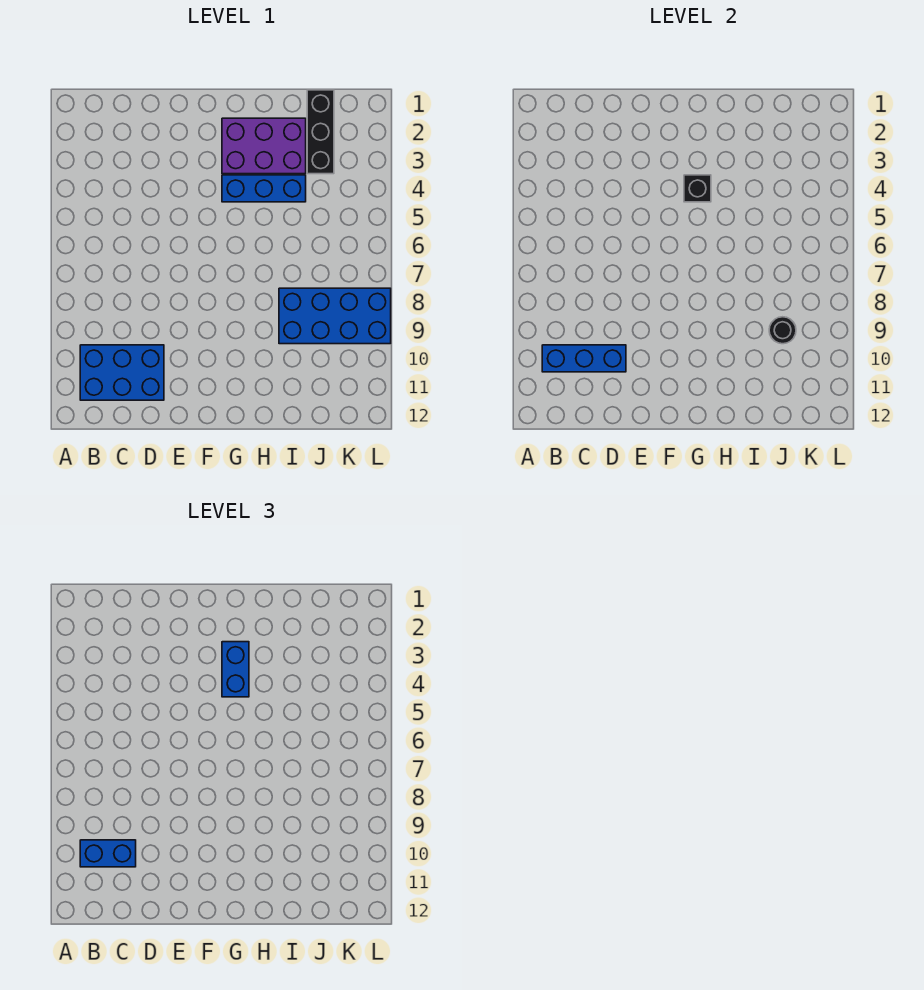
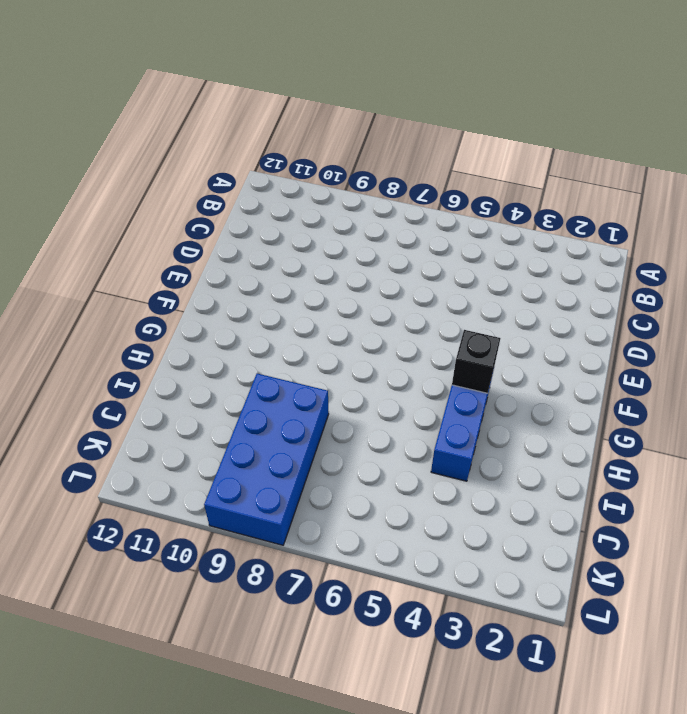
none -> blue 2x3 brick [80,345,164,400]
none -> purple 2x3 brick [222,118,306,174]

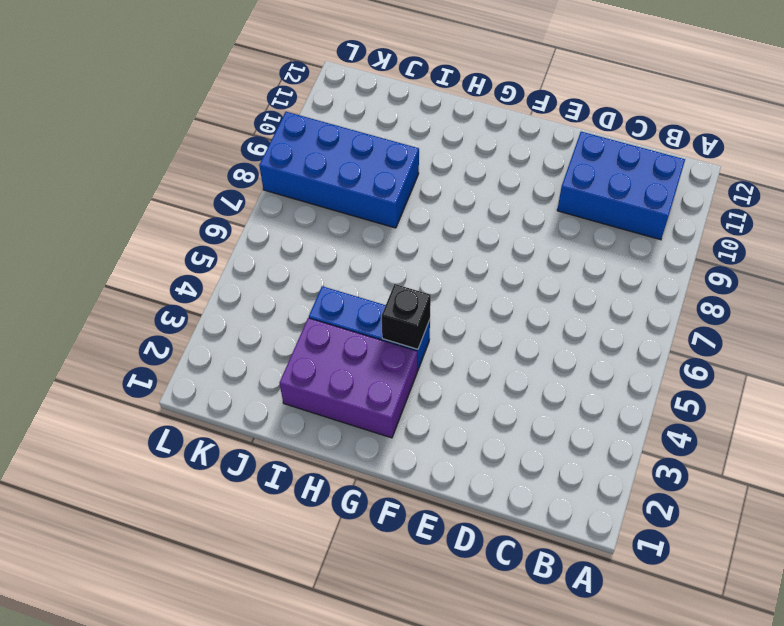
none -> black 1x3 brick [307,90,334,174]
none -> blue 1x3 brick [542,345,626,372]

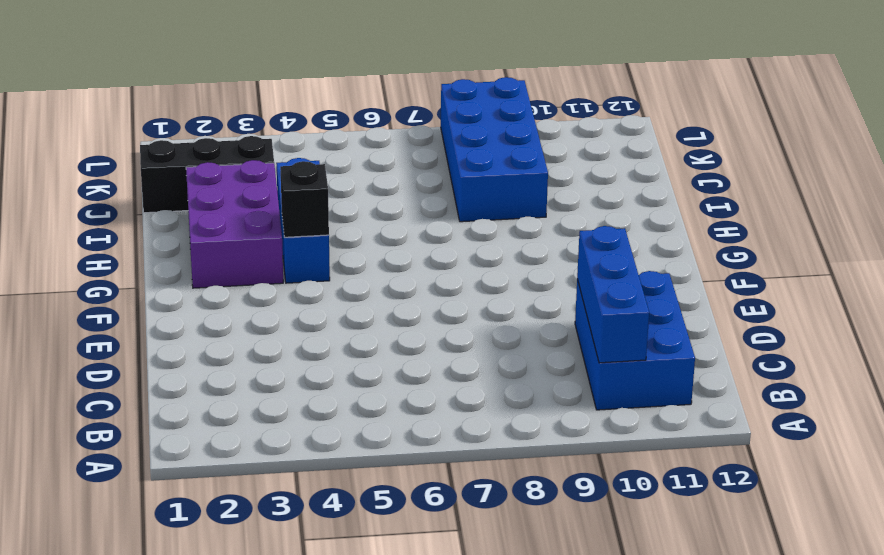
none -> black 1x1 round brick [769,317,796,344]
none -> blue 1x2 brick [80,840,136,867]

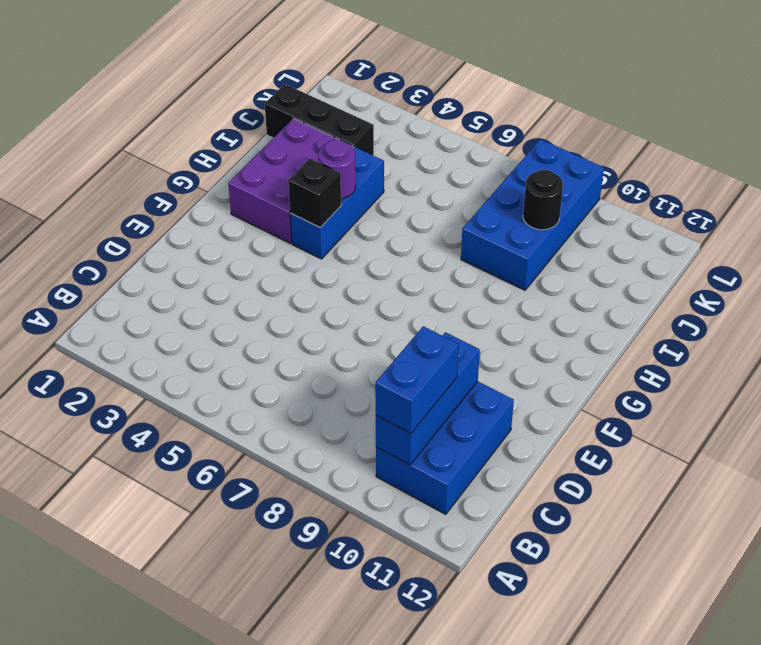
purple 1x1 round brick [318,140,356,199] -> none
none -> blue 1x2 brick [222,642,249,697]

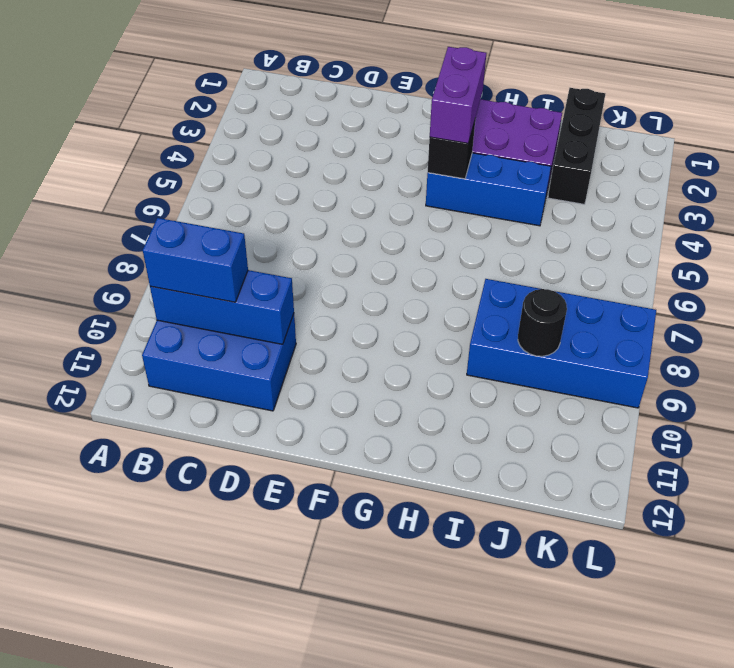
purple 1x2 brick [430,47,486,144] -> blue 1x2 brick [222,642,249,697]

